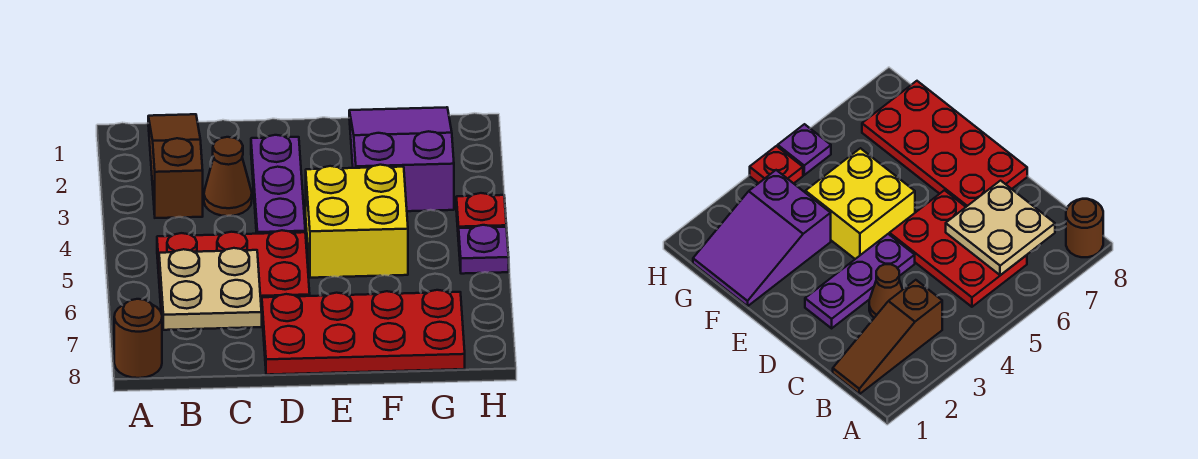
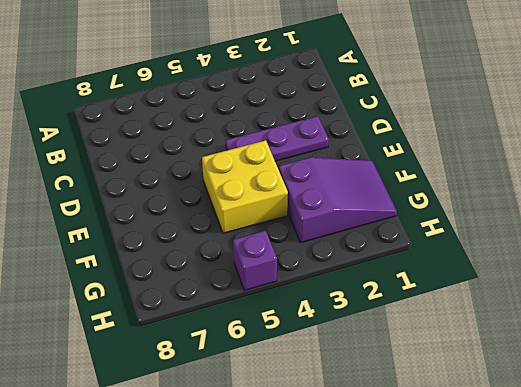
purple 1x1 brick [233,231,277,290] -> purple 1x1 plate [459,225,509,274]
none -> brown 1x1 round brick [114,299,162,378]
none -> brown 1x3 slope [148,114,203,218]

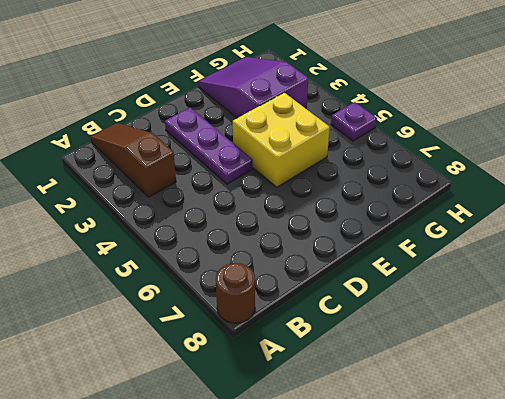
none -> red 2x3 plate [157,230,310,314]
none -> brown 1x1 cone [204,137,252,216]

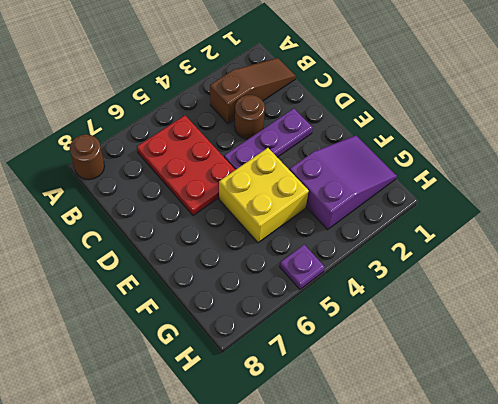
brown 1x1 round brick [235,95,265,139] -> brown 1x1 cone [204,137,252,216]
none -> red 2x4 plate [262,290,465,375]
none -> red 1x1 plate [456,193,506,241]

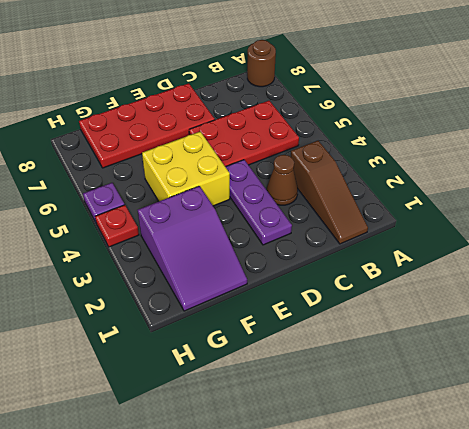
none -> tan 2x2 plate [159,248,262,330]

